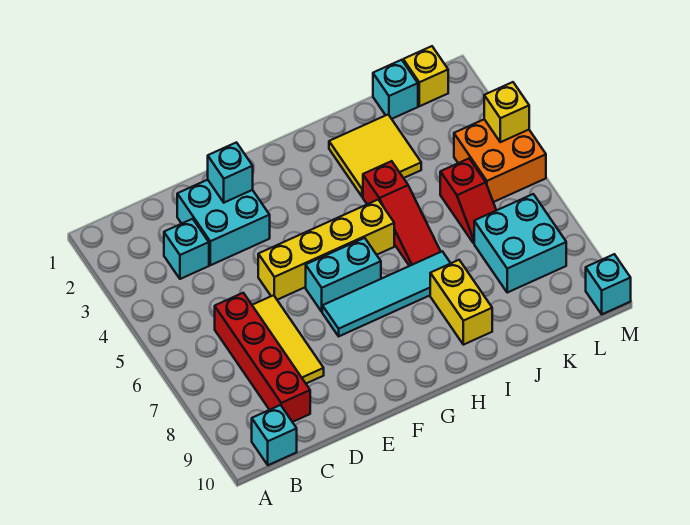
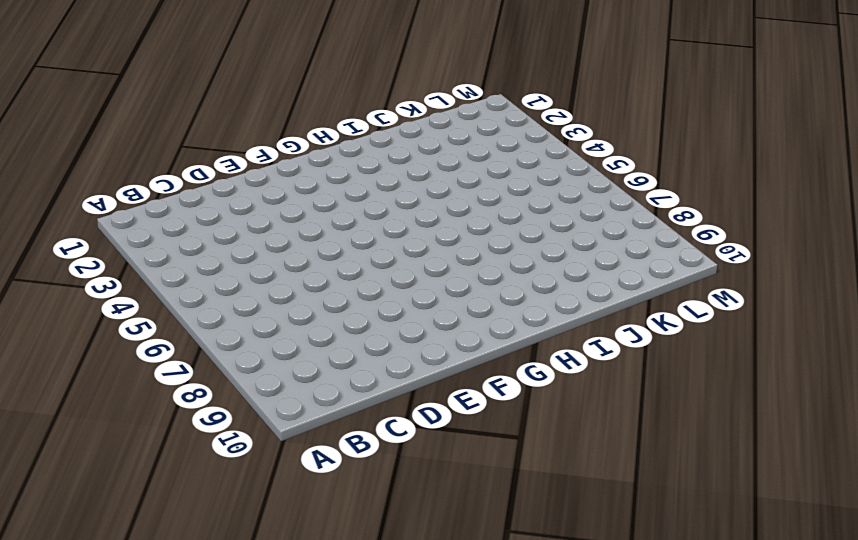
none -> cyan 1x1 brick [252,405,297,465]
none -> cyan 1x1 brick [164,219,209,279]
none -> red 1x4 brick [215,293,310,422]

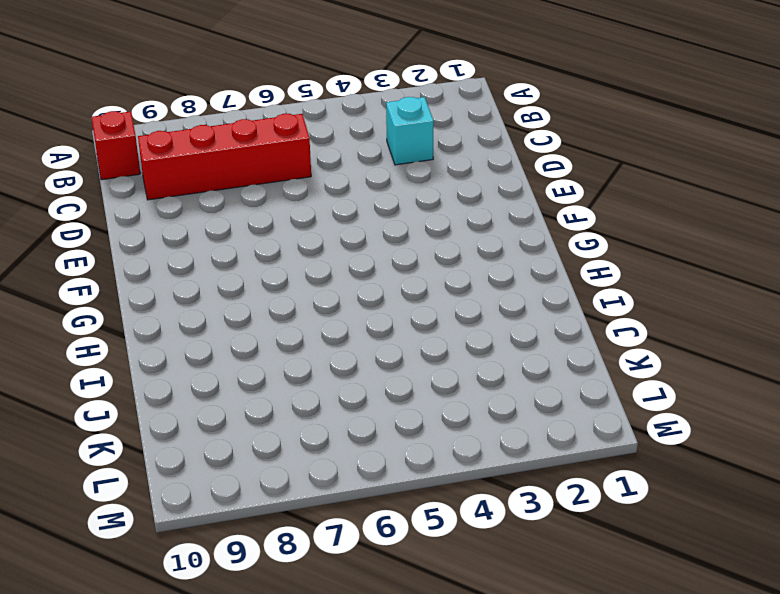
red 1x1 brick [92,111,140,180] -> cyan 1x1 brick [252,405,297,465]
none -> cyan 2x2 brick [177,180,270,265]
none -> yellow 1x3 tile [252,295,324,383]
none -> yellow 1x4 brick [258,200,394,300]

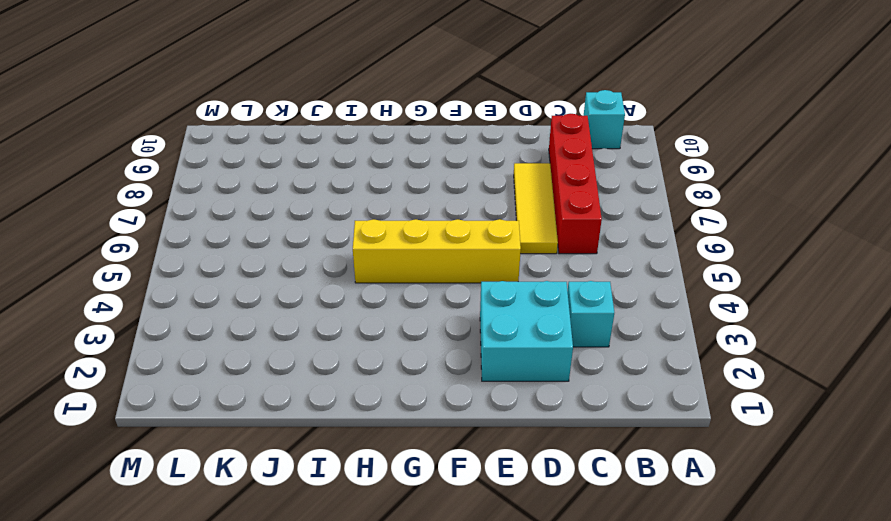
none -> cyan 1x2 brick [306,238,381,312]
none -> cyan 1x4 tile [322,251,451,336]
none -> yellow 2x2 tile [329,115,421,197]

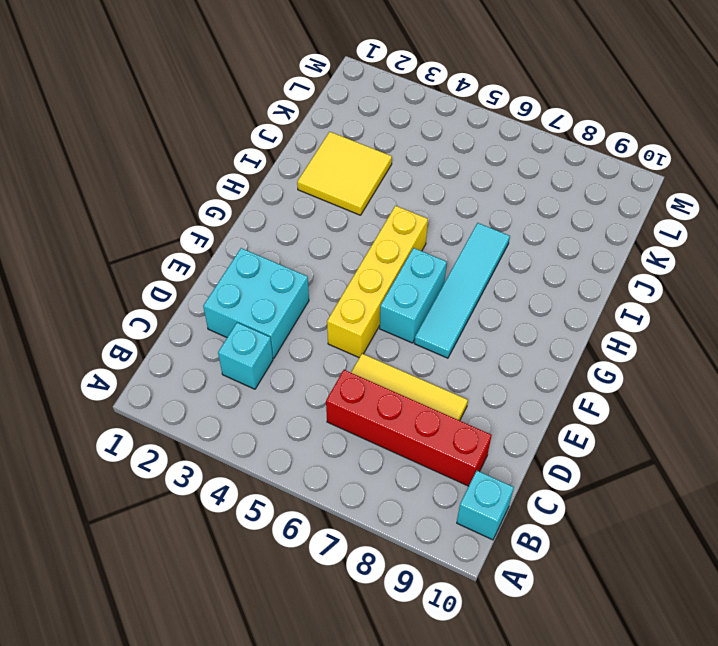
none -> red 1x3 slope [363,161,441,266]
none -> yellow 1x2 brick [430,260,492,345]
none -> cyan 1x1 brick [373,60,418,119]

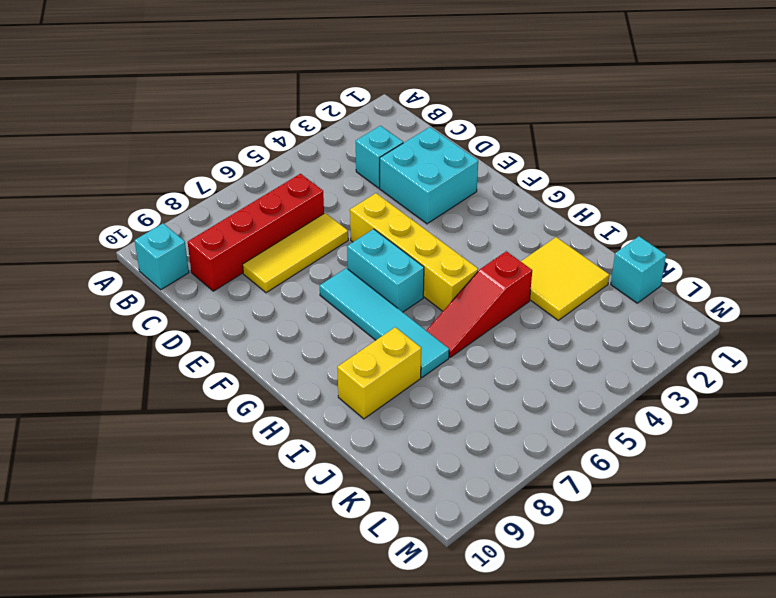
none -> red 1x2 slope [440,159,496,243]
none -> cyan 2x2 brick [474,194,566,292]
none -> yellow 1x1 brick [403,46,448,106]

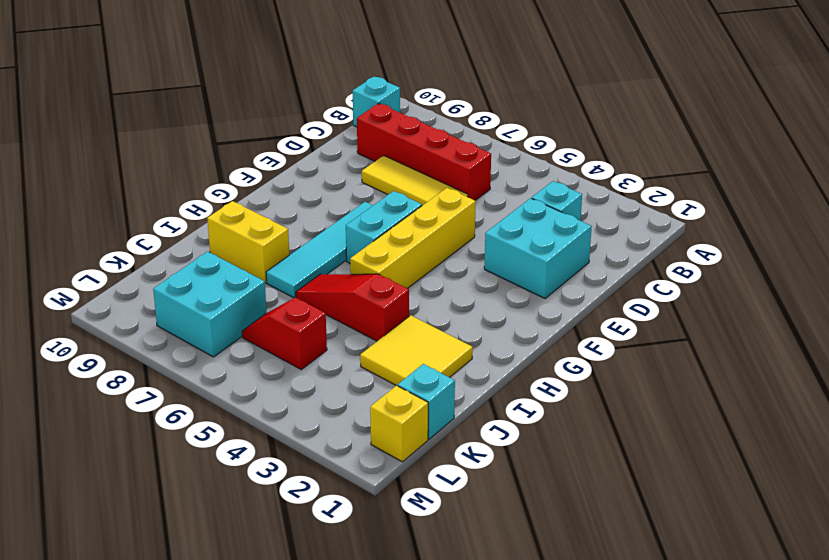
none -> orange 2x2 brick [454,119,546,202]
none -> cyan 1x1 brick [586,254,631,314]
none -> cyan 1x1 brick [208,142,253,203]

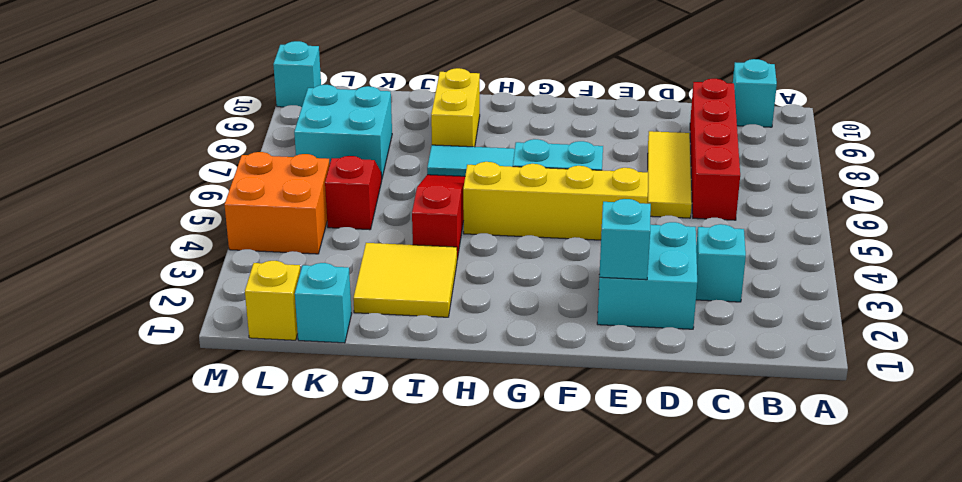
none -> yellow 1x1 brick [484,82,529,142]

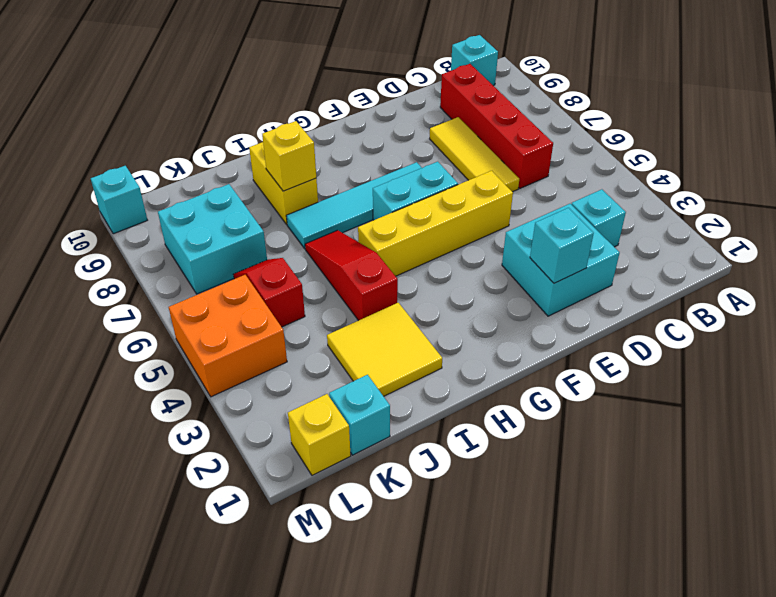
yellow 1x1 brick [262,121,316,191] -> yellow 1x1 brick moved to [484,82,529,142]

